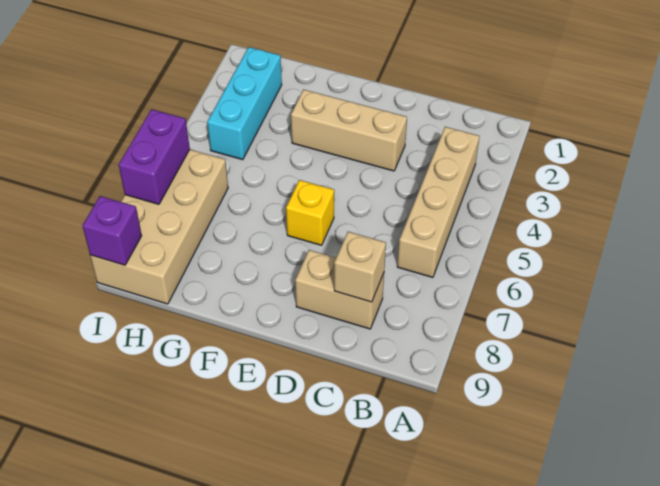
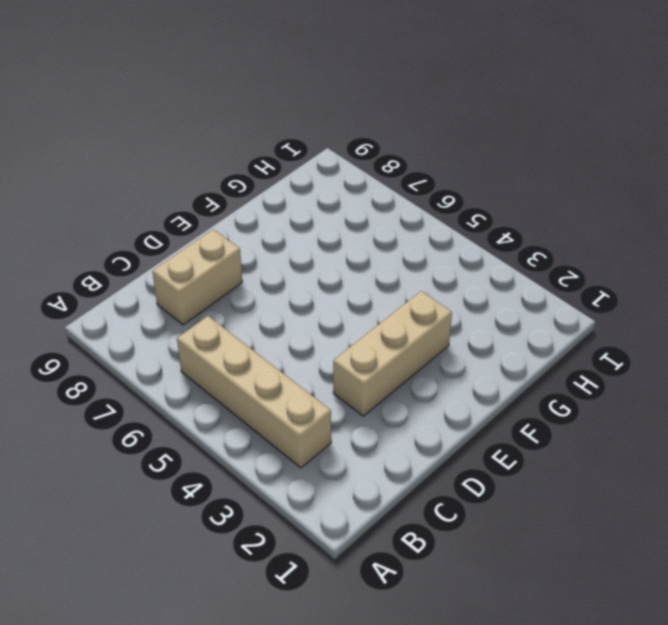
none -> yellow 1x1 brick [286,180,334,245]
none -> cyan 1x3 brick [207,47,282,160]

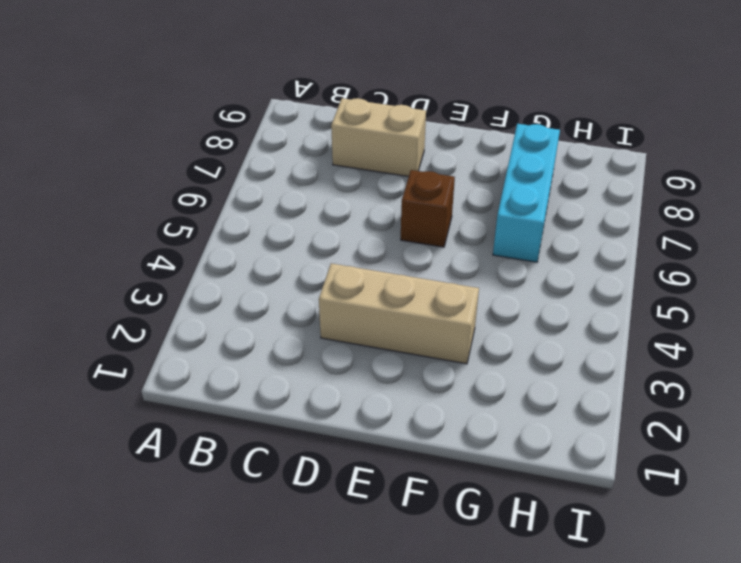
brown 1x1 brick [401,170,455,247] -> yellow 1x1 brick [286,180,334,245]
cyan 1x3 brick [493,124,560,262] -> cyan 1x3 brick moved to [207,47,282,160]
none -> tan 1x4 brick [397,127,479,277]
none -> tan 2x4 brick [90,150,228,304]

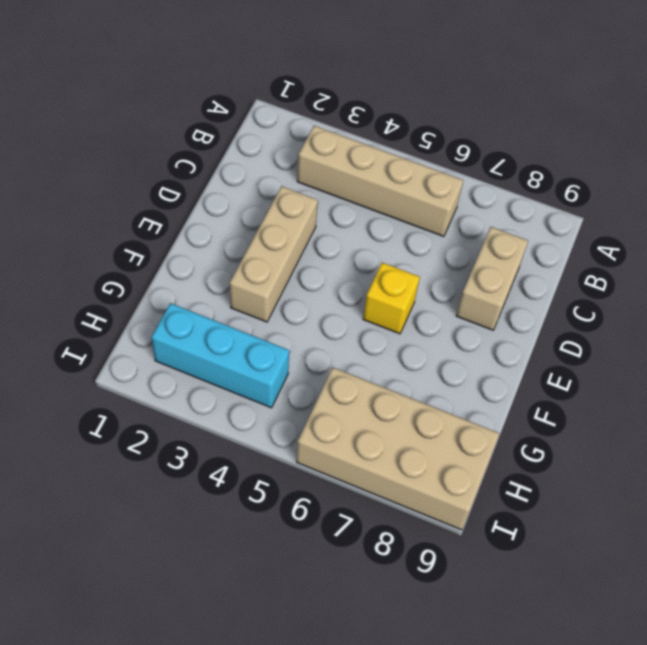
none -> tan 1x1 brick [334,232,386,302]
none -> purple 1x2 brick [119,109,190,204]

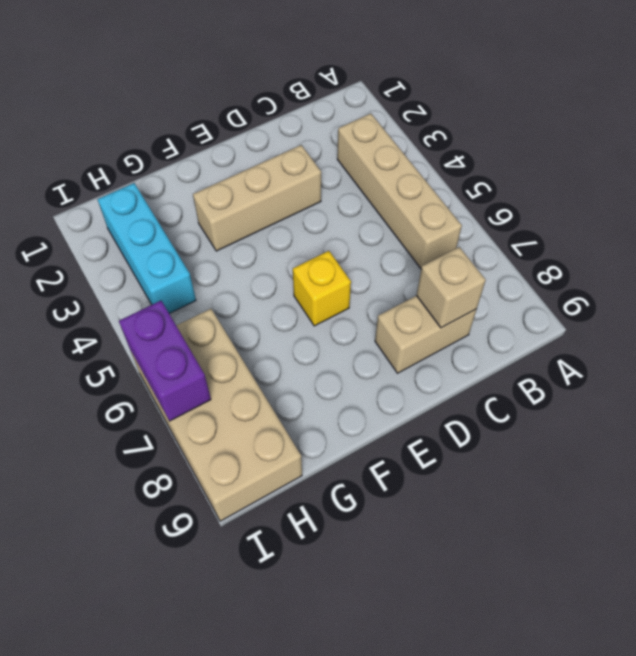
none -> purple 1x1 brick [83,196,142,265]

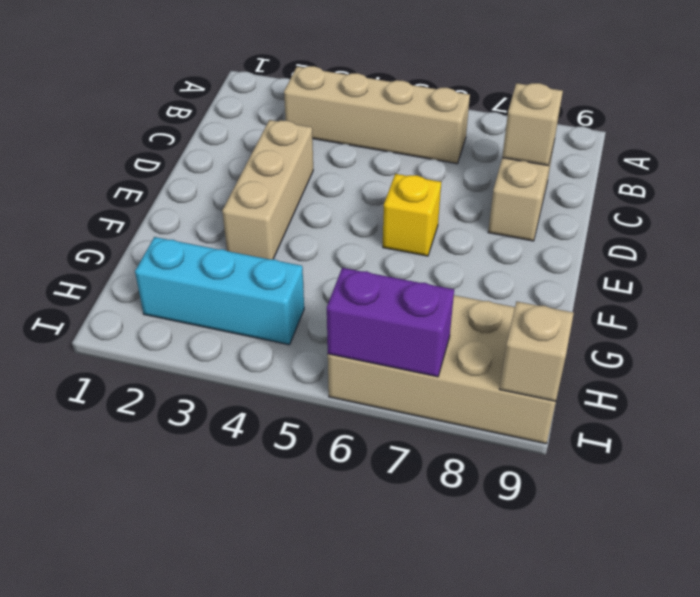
tan 1x1 brick [500,302,574,401] -> purple 1x1 brick [83,196,142,265]

